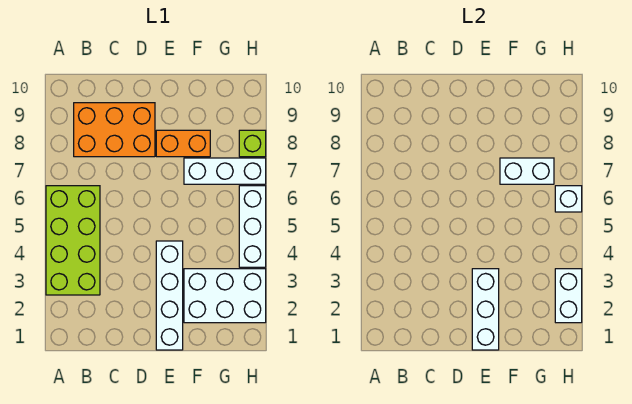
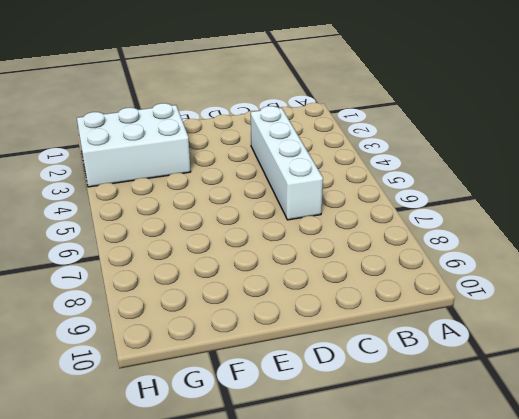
white 1x4 brick [251,106,323,220] -> white 1x4 brick moved to [156,241,183,350]
none -> lime 2x4 brick [46,186,100,295]
none -> orange 2x3 brick [74,103,155,157]
none -> orange 1x2 brick [156,130,210,157]

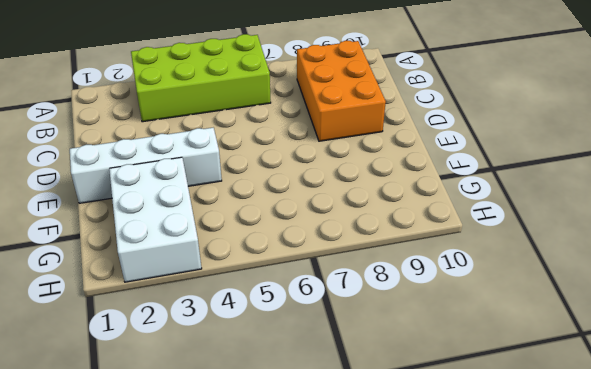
none -> orange 1x2 brick [156,130,210,157]
none -> white 1x3 brick [184,158,266,184]
none -> white 1x3 brick [239,186,266,267]

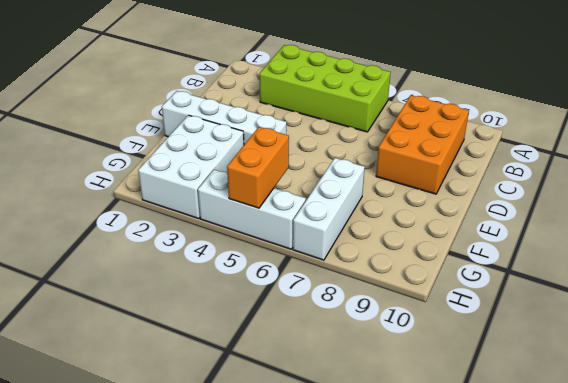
orange 1x2 brick [227,127,289,208] -> orange 1x2 brick moved to [156,130,210,157]
none -> lime 1x1 brick [239,130,266,157]
none -> white 1x3 brick [472,269,499,350]
none -> white 1x2 brick [500,158,554,184]

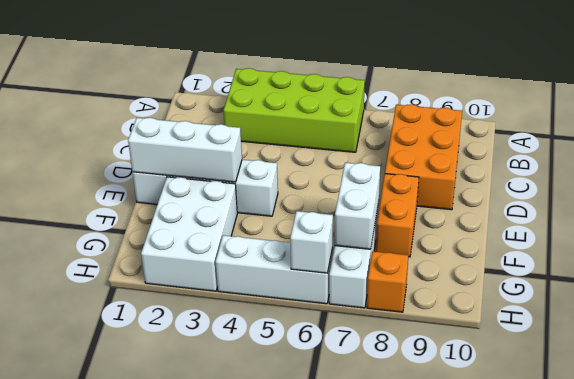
orange 1x1 brick [367,251,408,312] -> lime 1x1 brick [239,130,266,157]
none -> white 1x2 brick [555,269,582,323]

